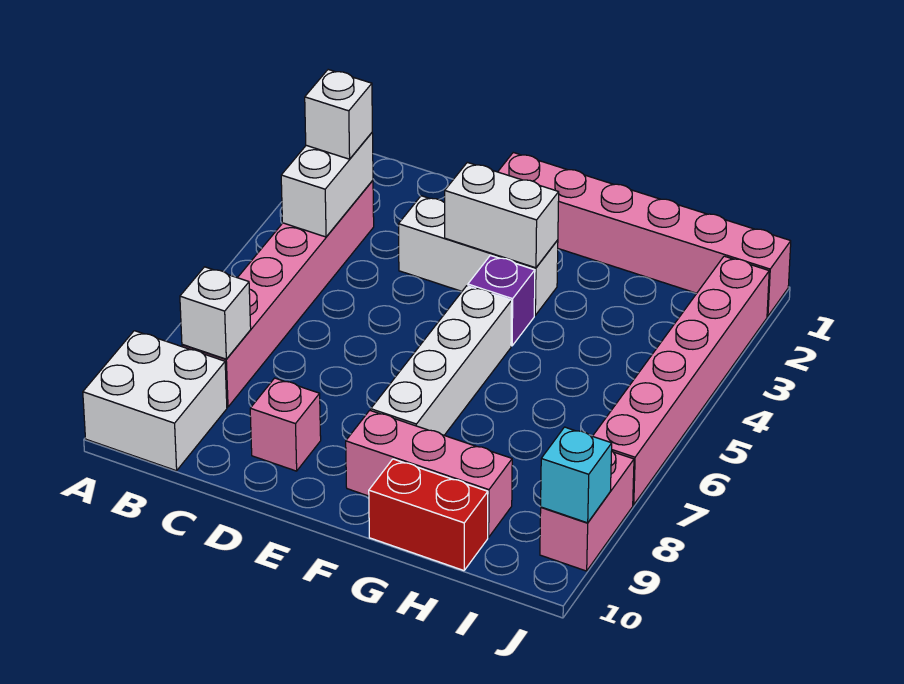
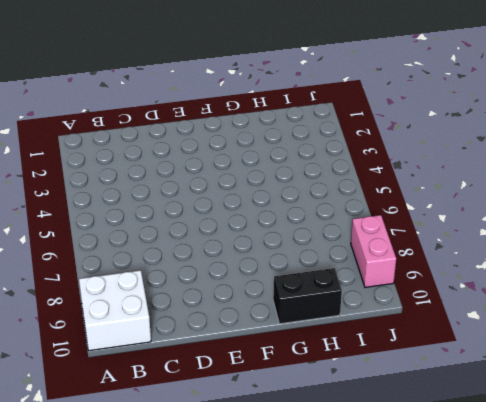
black 1x2 brick [273,268,342,324] -> red 1x2 brick [369,459,488,571]
none -> pink 1x6 brick [182,180,374,407]
none -> white 1x3 brick [399,196,558,315]
none -> pink 1x1 brick [250,378,321,471]

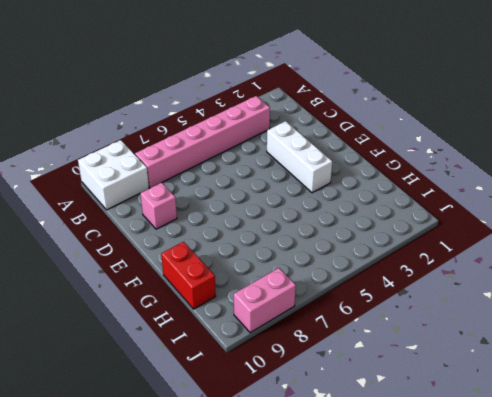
none -> pink 1x6 brick [498,153,791,316]
none -> purple 1x1 brick [468,255,535,346]
none -> white 1x4 brick [371,286,512,435]

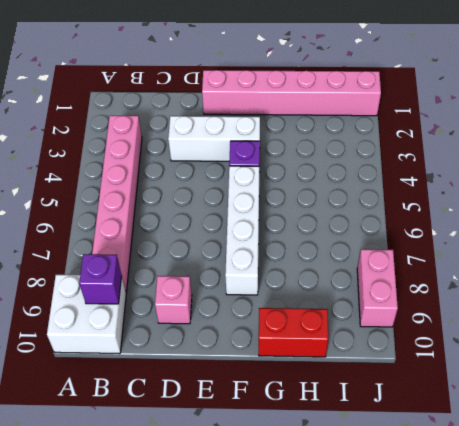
purple 1x1 brick [79,254,122,304] -> none
none -> pink 1x3 brick [346,410,512,537]
none -> pink 1x6 brick [593,256,769,505]
none -> white 1x2 brick [281,133,373,237]

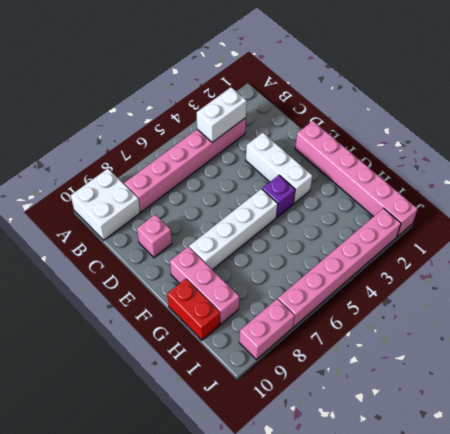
none -> white 1x1 brick [180,267,251,359]
none -> white 1x2 brick [445,162,559,268]
none -> cyan 1x1 brick [541,427,612,523]

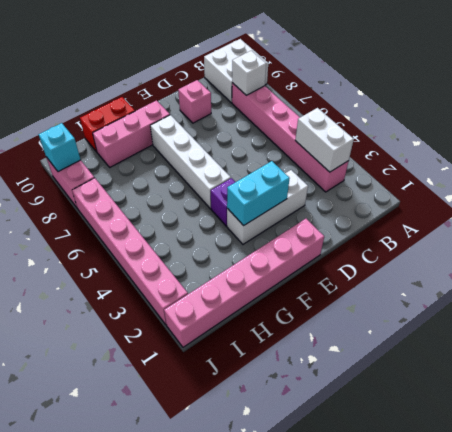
cyan 1x2 brick [227,161,290,226] -> white 1x2 brick [445,162,559,268]
none -> white 1x1 brick [305,70,372,159]

